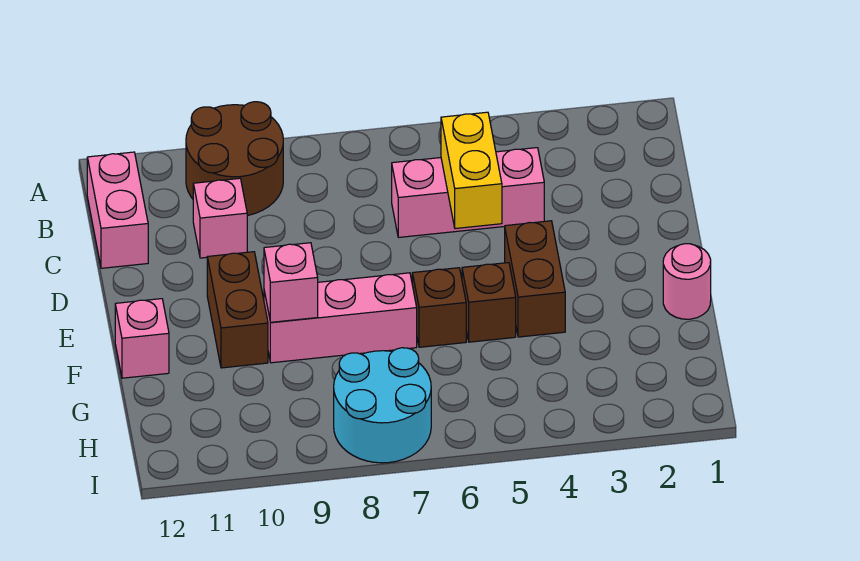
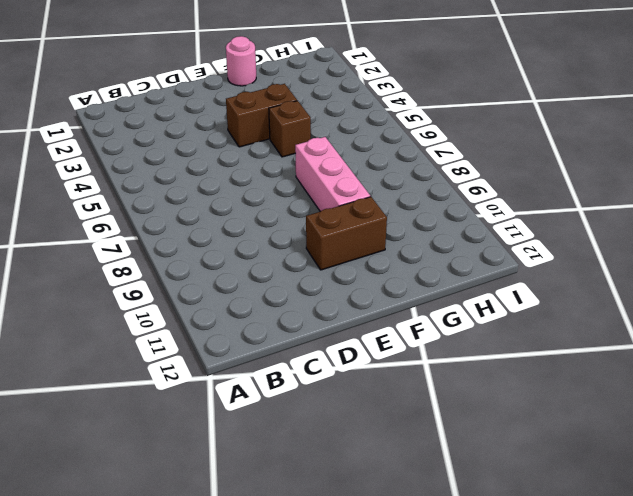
none -> brown 2x2 round brick [186,102,283,215]
none -> pink 1x2 brick [87,152,148,268]
none -> pink 1x3 brick [392,148,544,237]

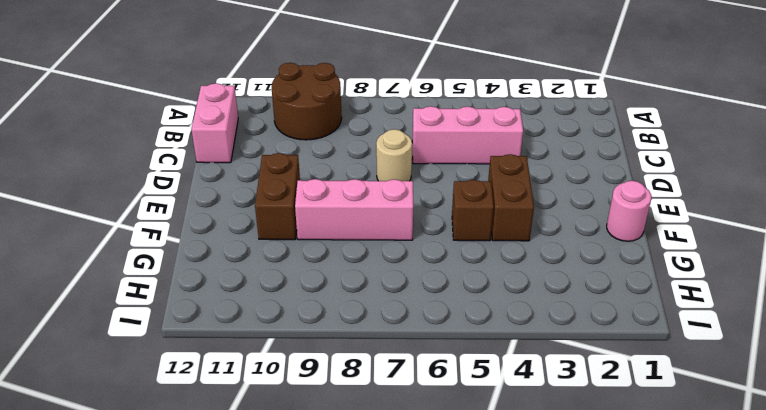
tan 1x1 round brick [376,129,412,181] -> none
none -> pink 1x1 brick [193,178,247,258]
none -> brown 1x1 brick [412,268,466,347]
none -> pink 1x1 brick [115,299,169,378]

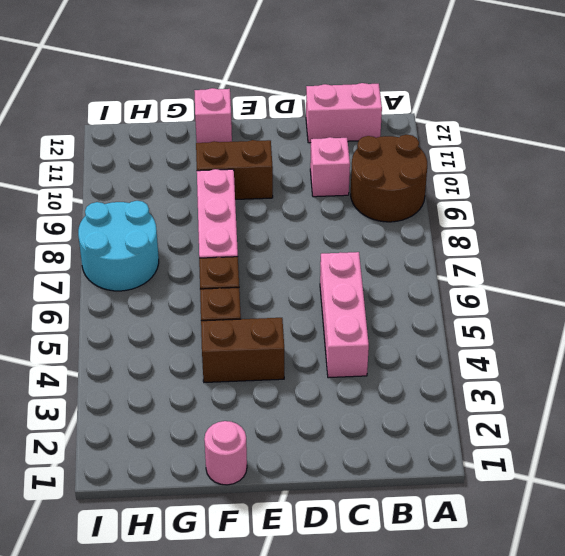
none -> yellow 1x2 brick [441,112,502,229]
none -> pink 1x1 brick [264,243,318,322]

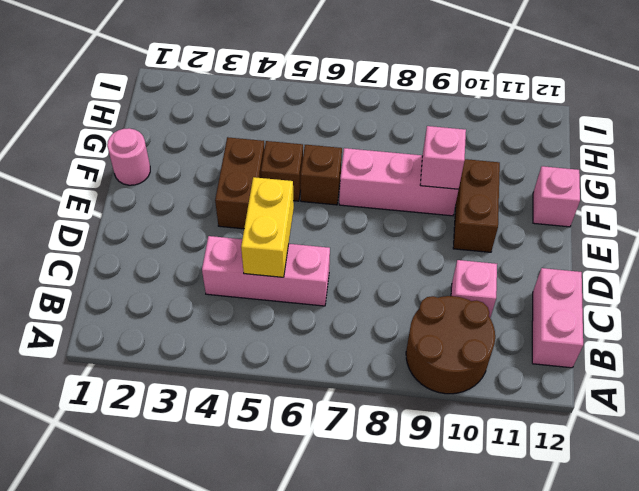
none -> cyan 2x2 round brick [334,348,431,463]

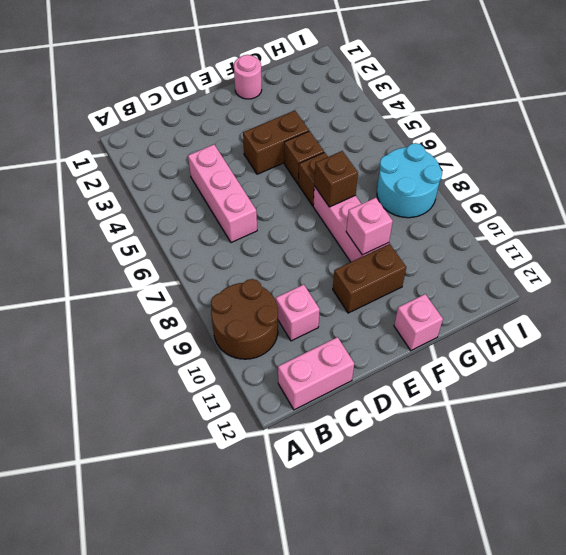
brown 1x1 brick [314,151,358,207] -> none
none -> yellow 1x2 brick [441,112,502,229]

